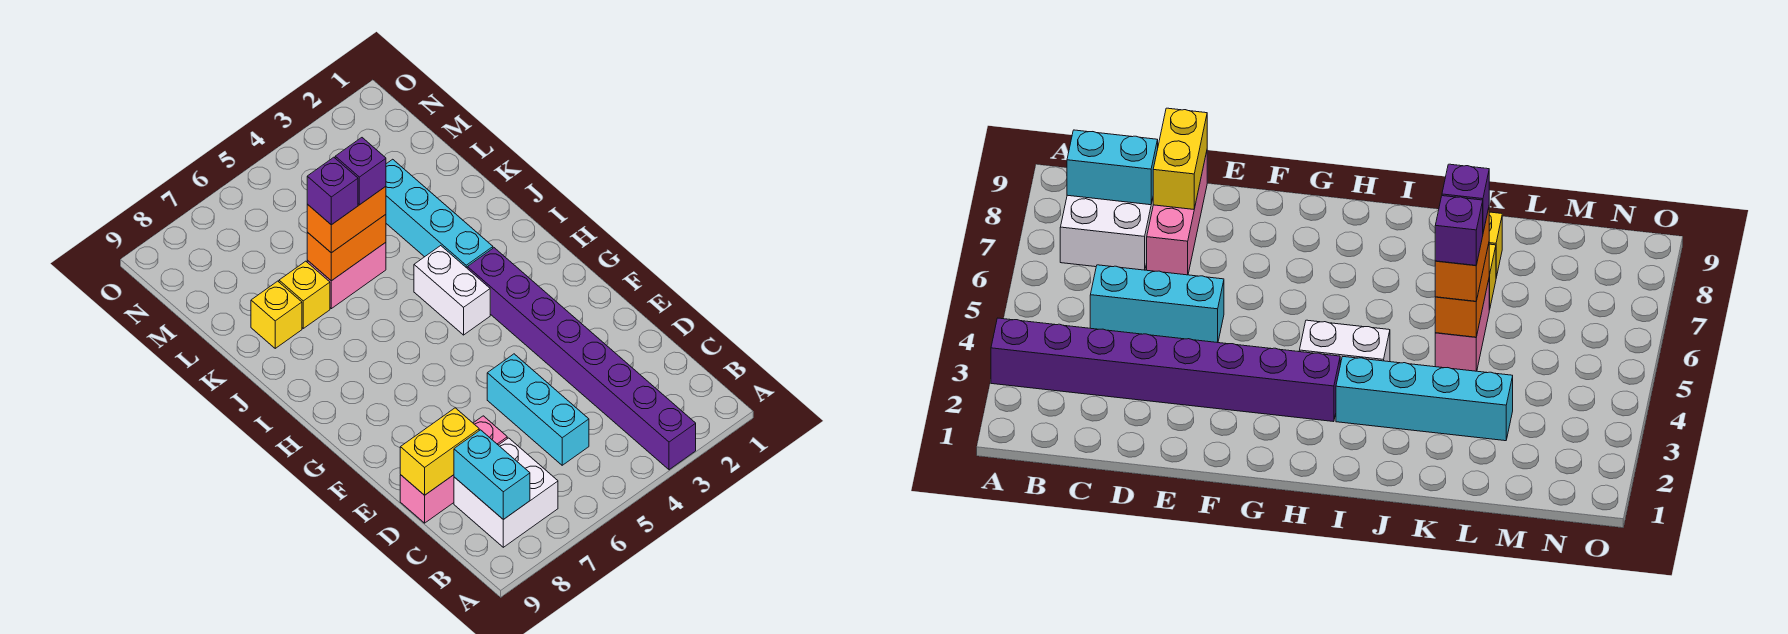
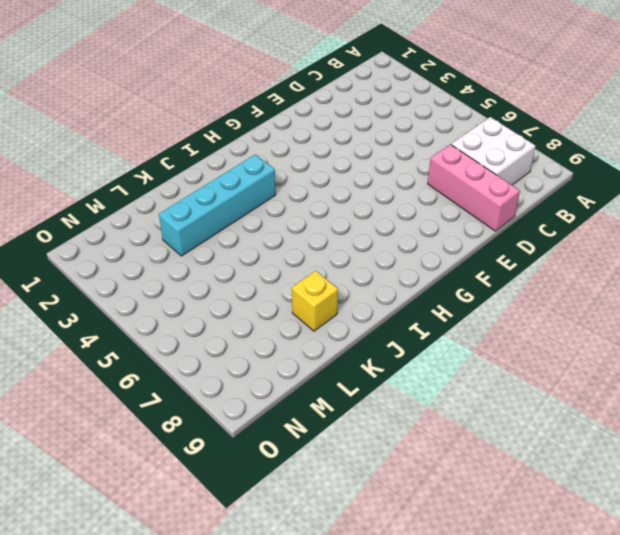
none -> purple 1x8 brick [467,248,696,470]
none -> cyan 1x3 brick [487,354,589,465]
none -> white 1x2 brick [414,246,490,335]

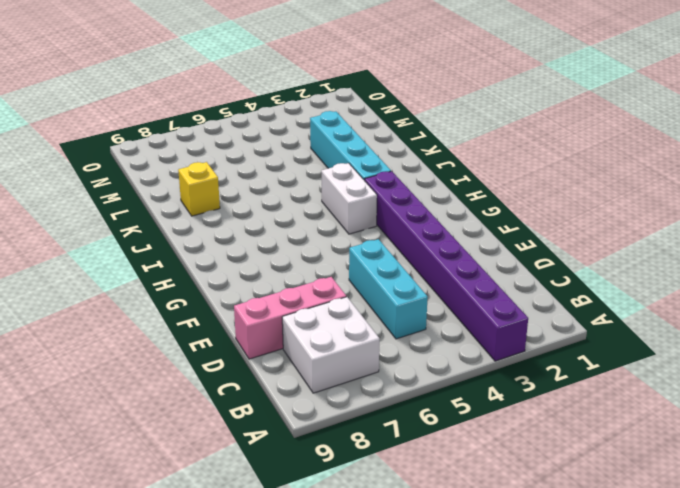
none -> pink 1x2 brick [307,242,386,309]
none -> yellow 1x1 brick [279,261,330,328]
none -> cyan 1x2 brick [454,430,530,520]

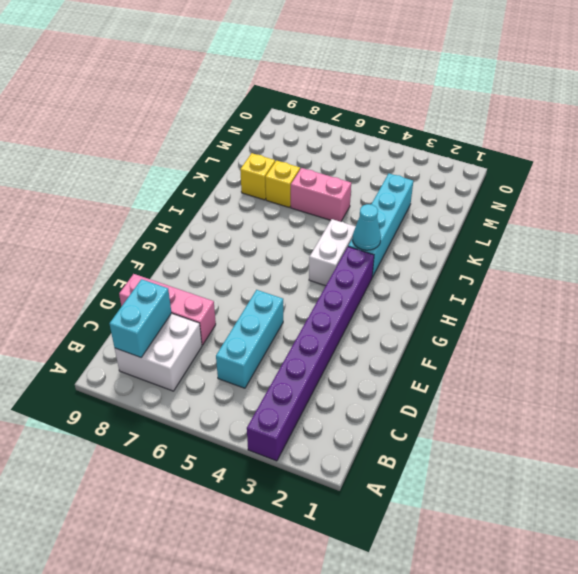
cyan 1x1 cone [353,204,381,250] -> none
none -> yellow 1x2 brick [400,408,479,495]
none -> orange 1x2 brick [307,214,386,281]
none -> orange 1x2 brick [307,186,386,253]

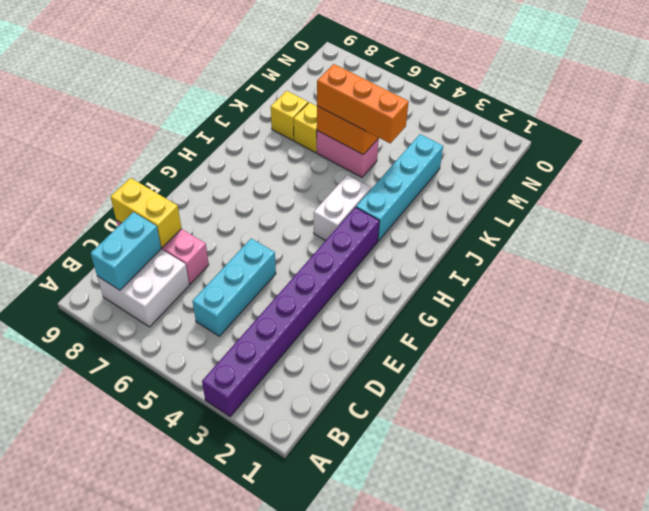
orange 1x3 brick [317,64,409,143] -> orange 1x2 brick [307,186,386,253]
none -> purple 1x1 brick [335,138,386,205]
none -> purple 1x1 brick [307,157,358,225]

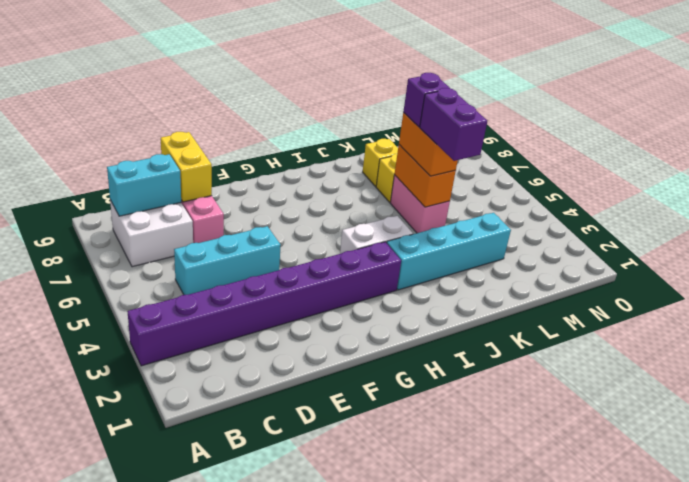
purple 1x2 brick [420,88,487,161] -> purple 1x1 brick [335,138,386,205]

